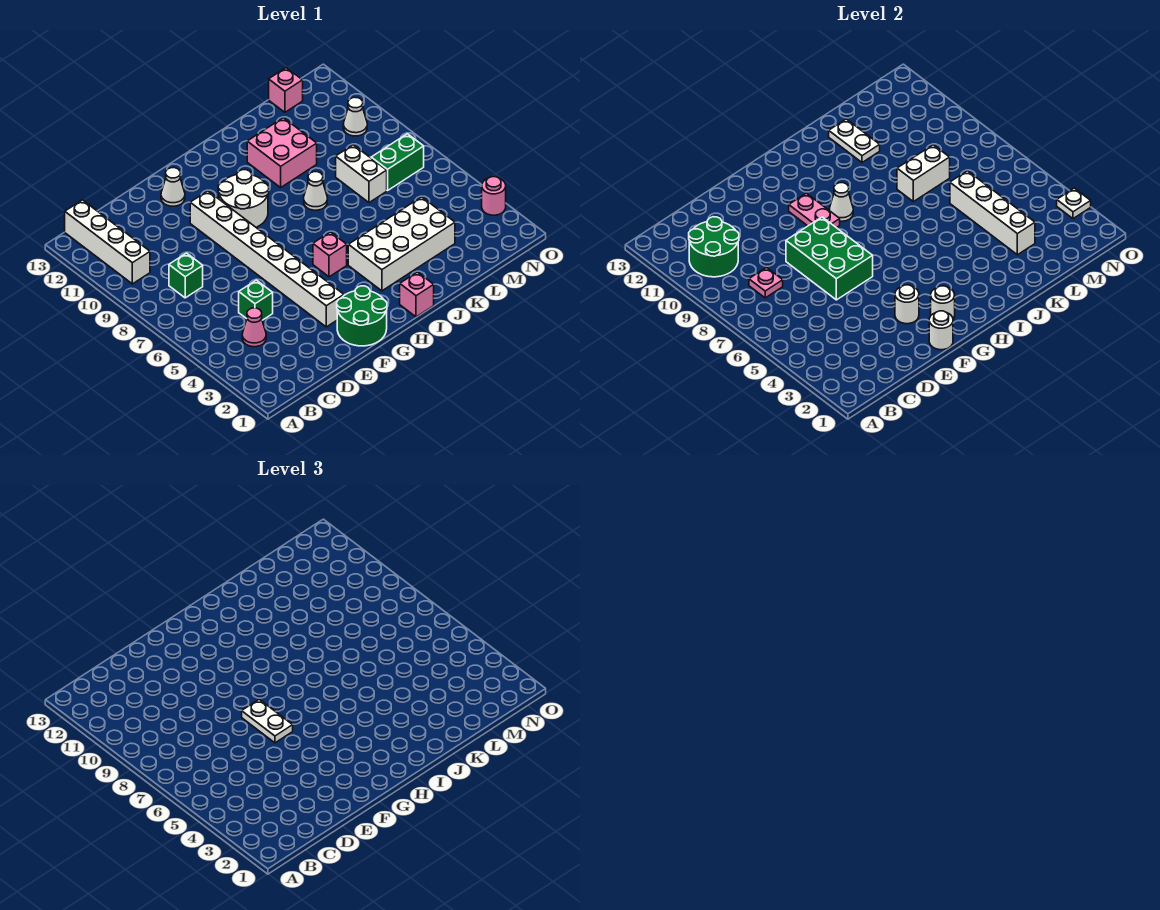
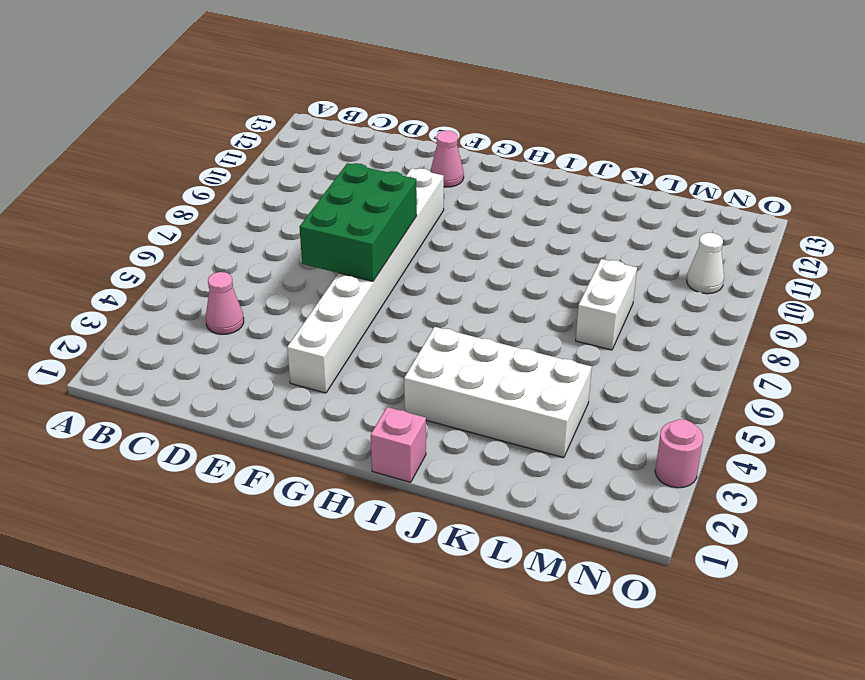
pink 1x1 cone [430,131,464,187] -> white 1x1 cone [161,168,185,206]
none -> white 1x4 brick [65,200,150,284]
none -> green 1x1 brick [169,253,203,298]
none -> green 1x1 brick [239,280,273,320]
none -> green 2x2 round brick [337,286,387,346]

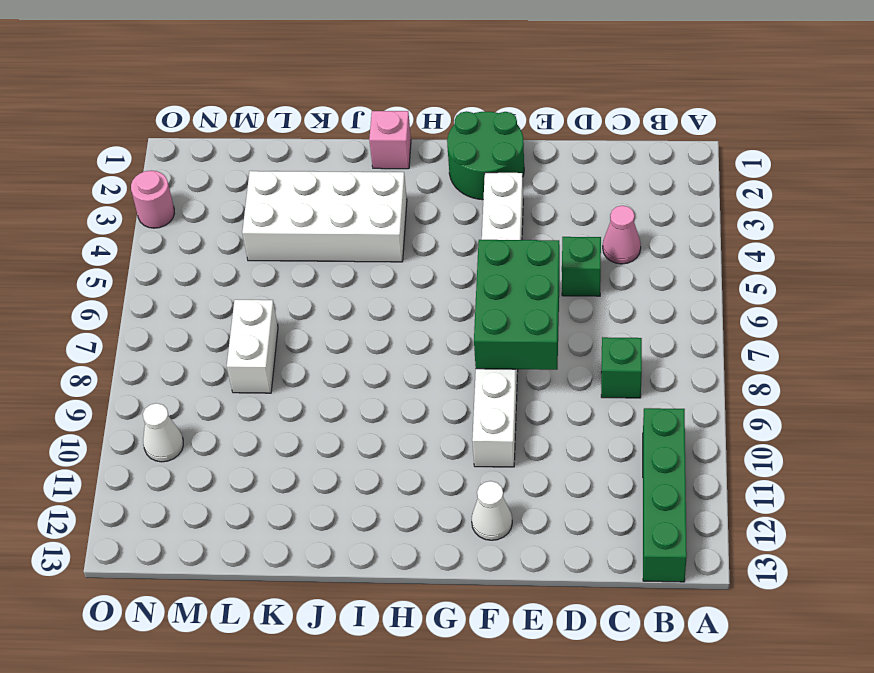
green 1x4 brick [643,408,687,582] -> white 1x4 brick [65,200,150,284]
none -> white 2x2 round brick [218,170,269,227]
none -> pink 1x1 brick [313,232,347,277]
none -> white 1x1 cone [304,172,327,210]
none -> pink 2x2 brick [247,118,317,187]

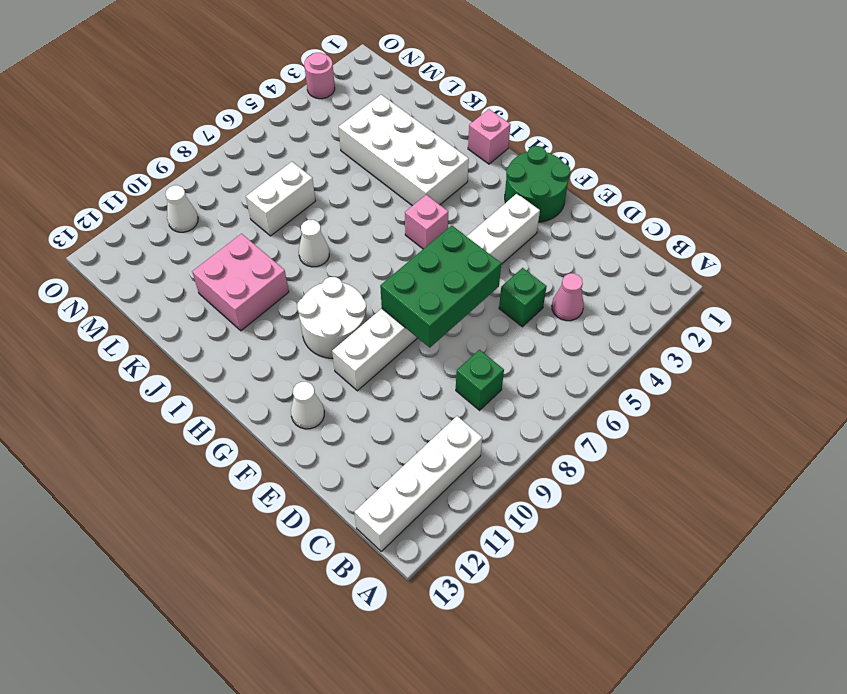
none -> green 1x2 brick [371,134,424,191]
none -> pink 1x1 brick [269,68,303,112]
none -> green 2x2 round brick [689,217,739,277]
none -> pink 1x1 plate [749,268,783,298]

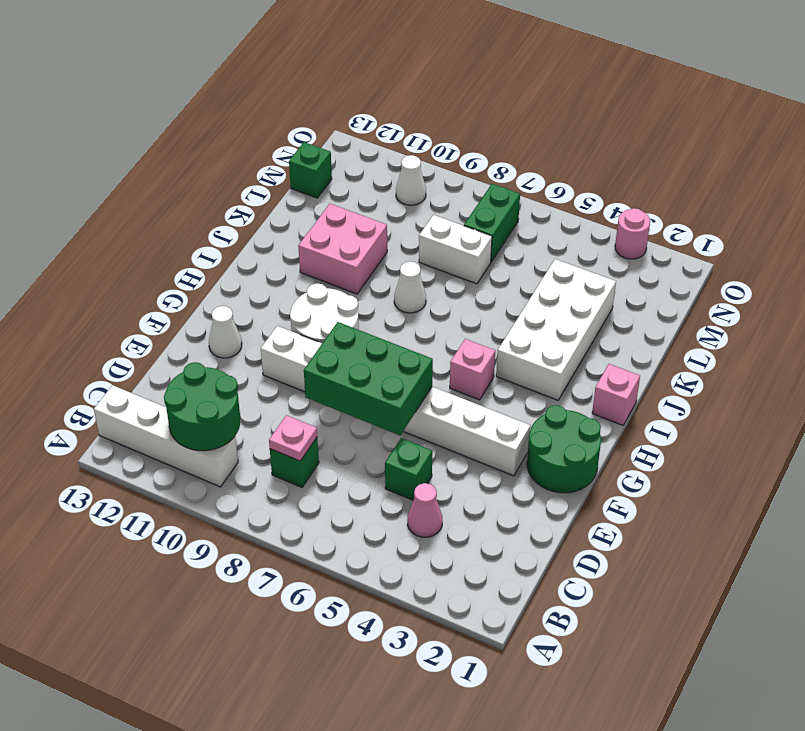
green 1x1 brick [289,142,332,198] -> pink 1x1 brick [269,68,303,112]
none -> white 1x1 round brick [929,311,953,350]
none -> white 1x1 round brick [895,285,919,324]
none -> white 1x1 round brick [931,286,955,320]
none -> pink 1x2 plate [789,193,840,228]

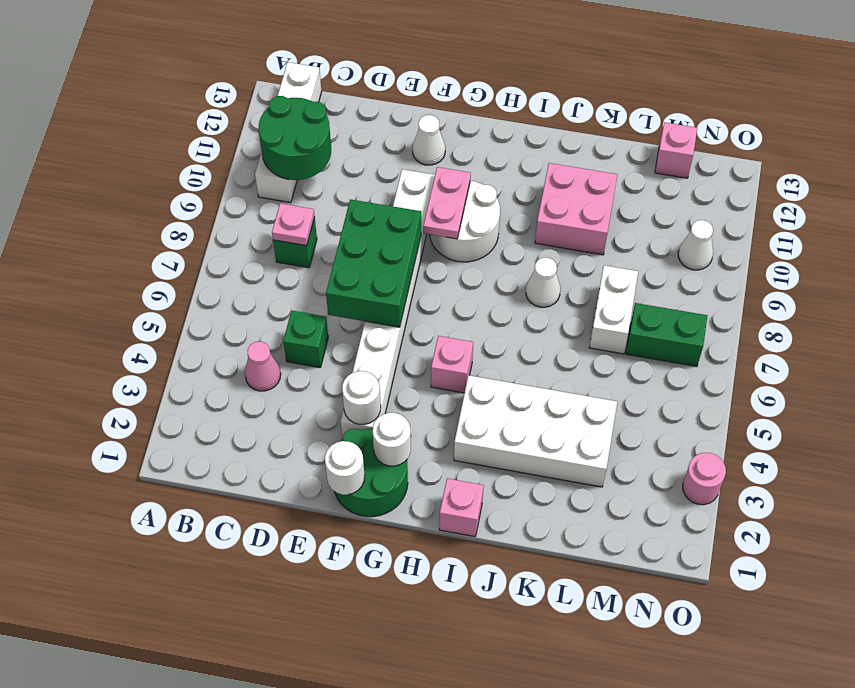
none -> white 1x1 cone [829,183,853,221]
none -> white 1x2 brick [897,145,950,202]
none -> white 1x2 plate [829,119,880,162]
none -> white 1x4 brick [950,171,1035,255]

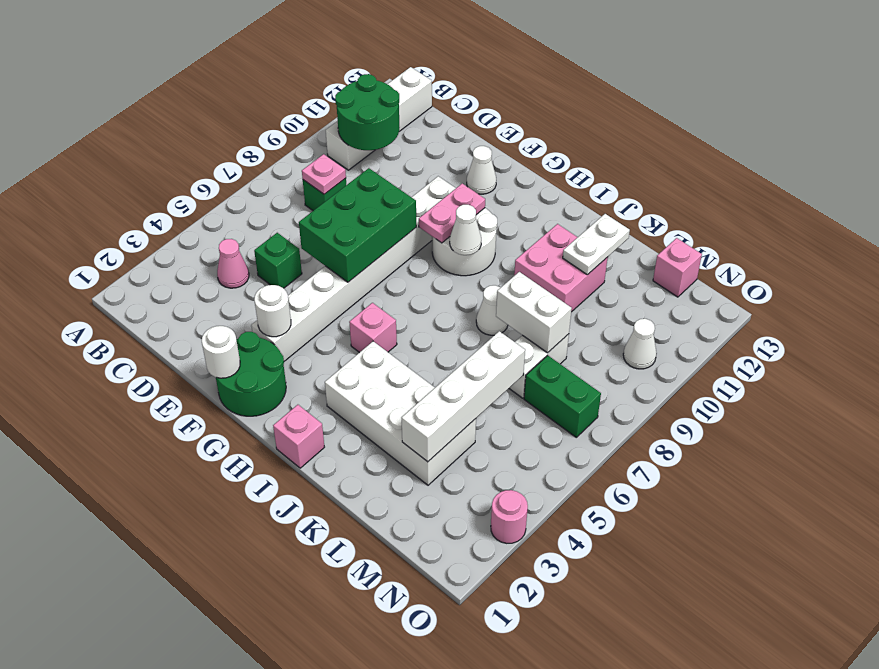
none -> white 1x1 round brick [931,286,955,320]
none -> white 1x1 plate [1057,188,1091,219]
none -> white 1x2 plate [242,699,293,743]

